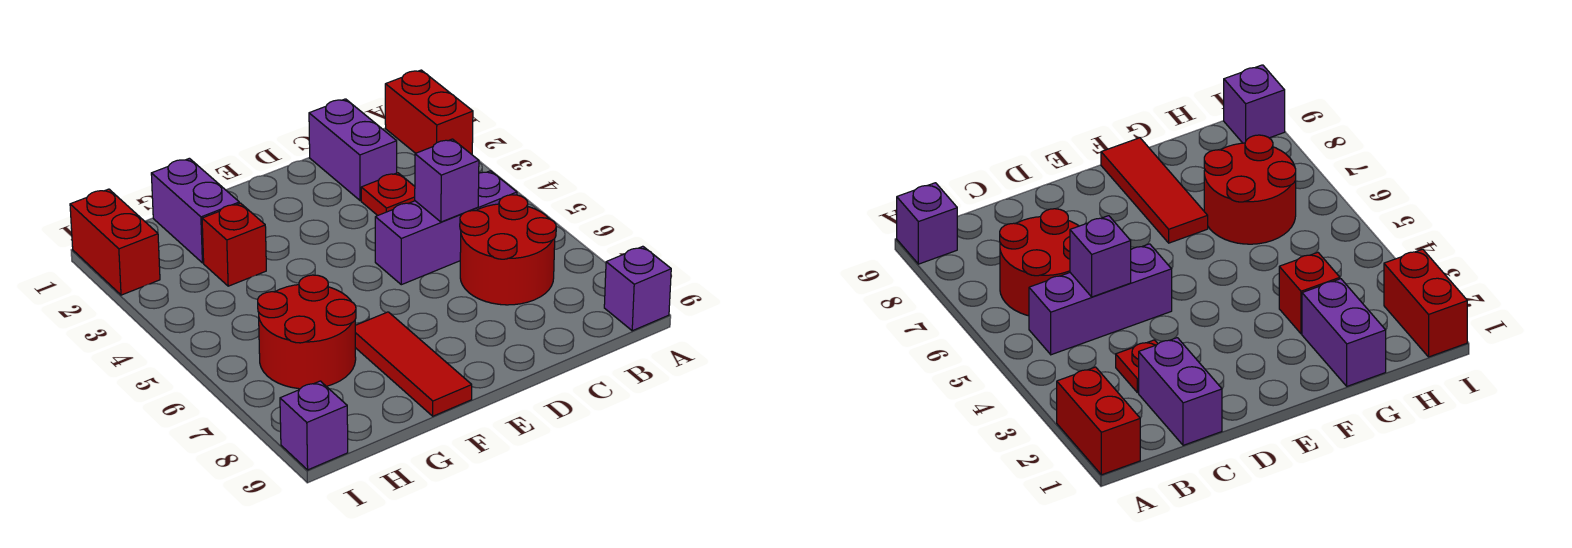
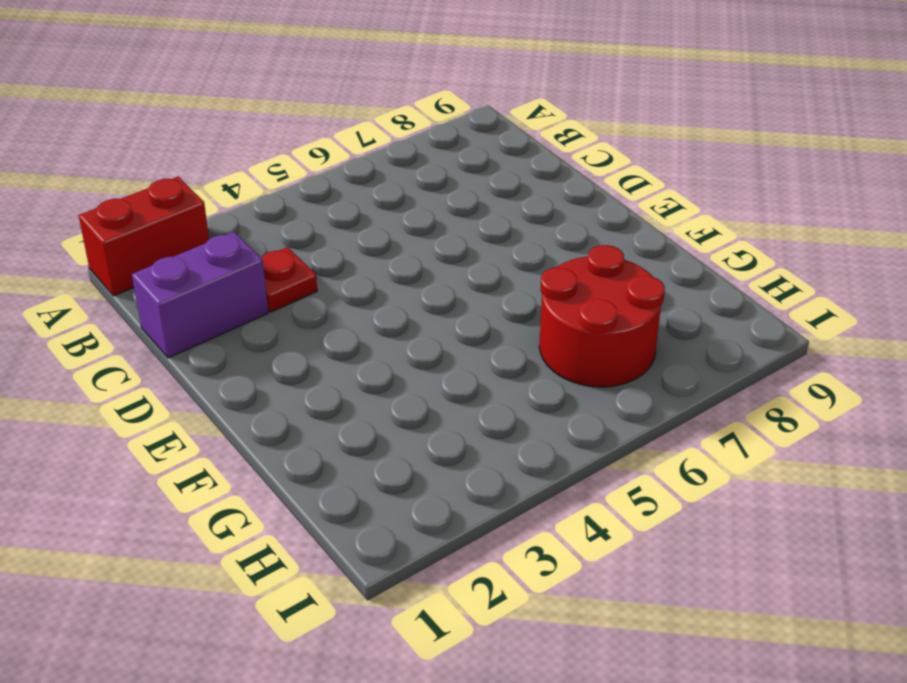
none -> purple 1x1 brick [604,246,671,331]
none -> purple 1x3 brick [375,171,517,285]
none -> red 2x2 round brick [460,195,556,305]

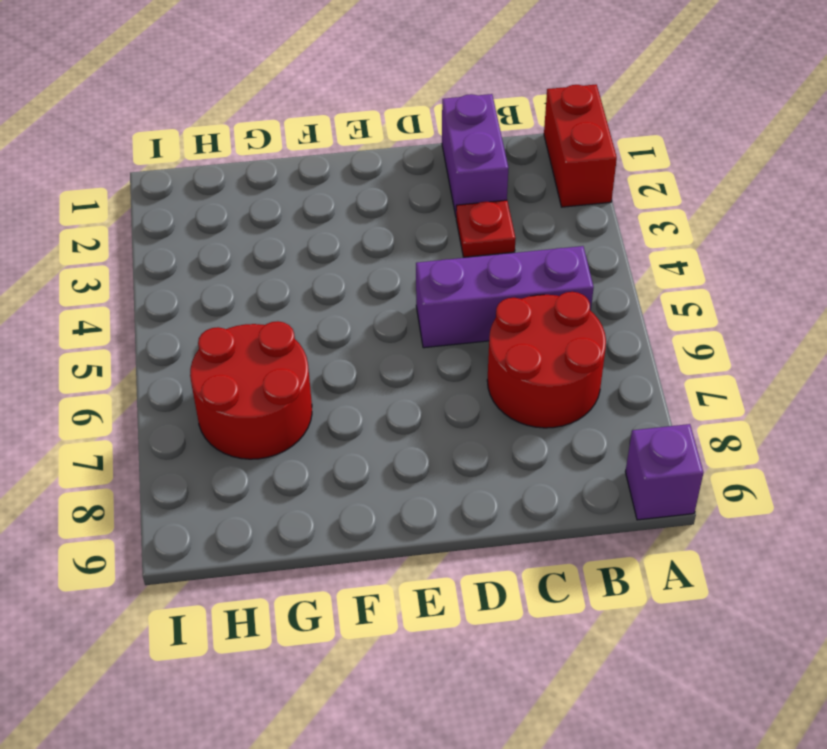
none -> red 1x3 tile [355,312,472,416]
none -> purple 1x2 brick [151,158,239,263]
none -> red 1x1 brick [202,203,266,286]

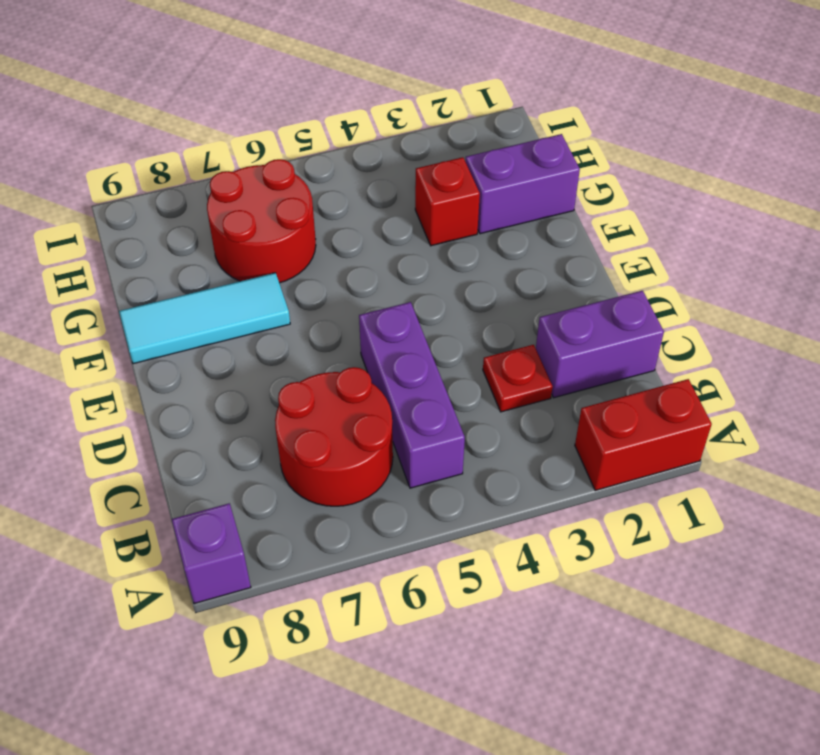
cyan 1x3 tile [119,273,290,364] -> red 1x3 tile [355,312,472,416]
none -> red 1x2 brick [70,189,160,295]
none -> purple 1x1 brick [280,381,348,470]
none -> purple 1x1 brick [415,139,479,222]

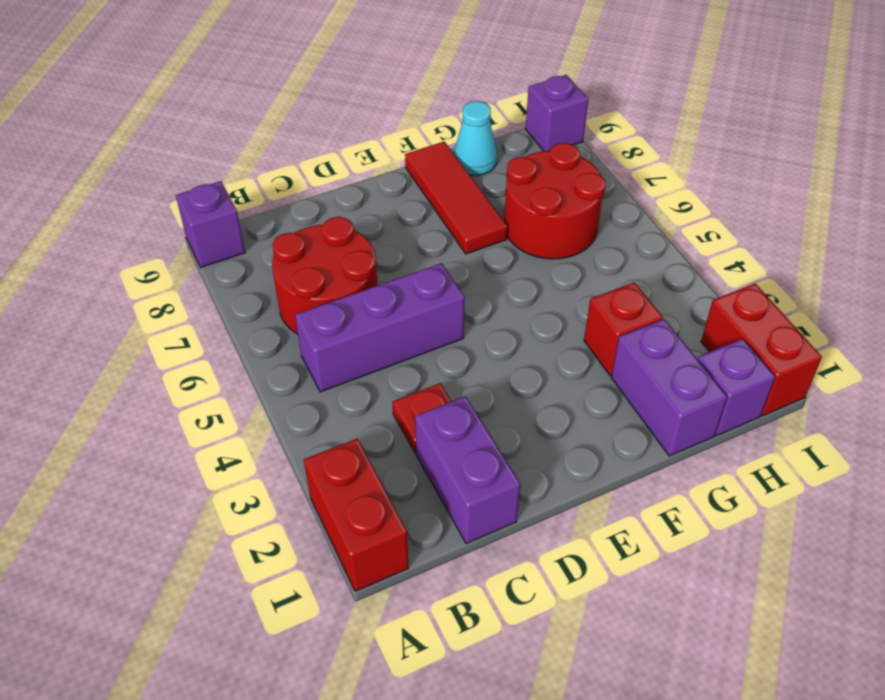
cyan 1x1 cone [454,101,497,175] -> none
purple 1x1 brick [697,339,775,436] -> purple 1x1 brick moved to [415,139,479,222]

